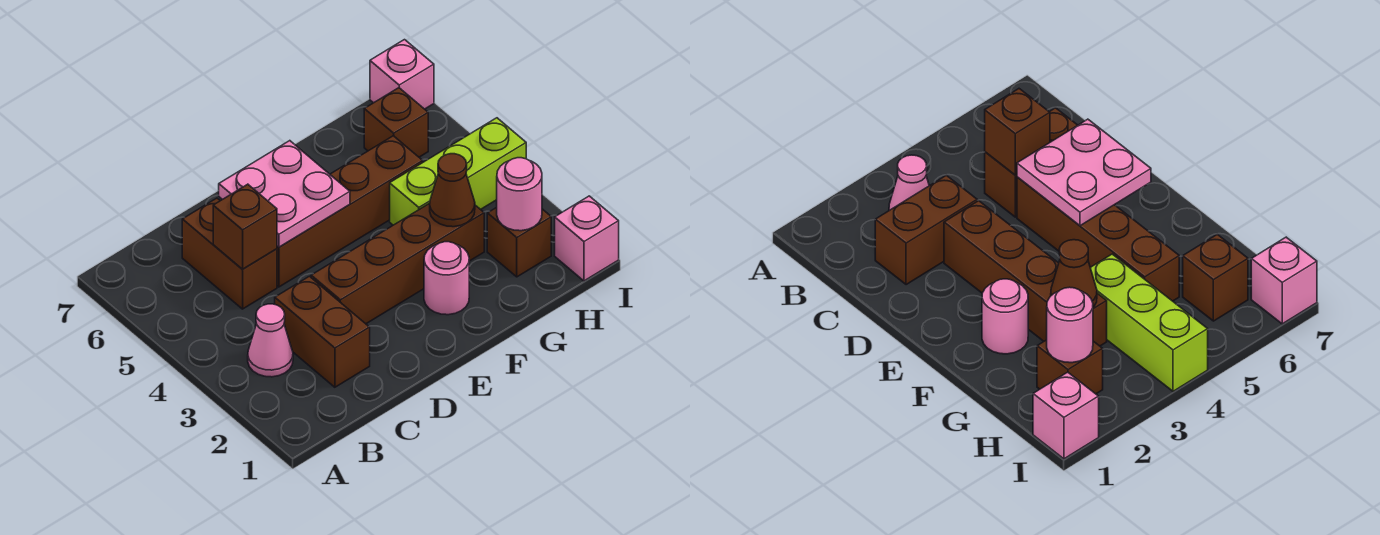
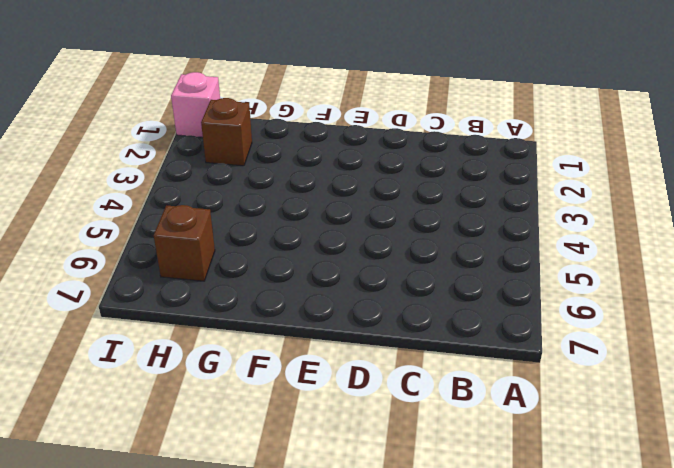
none -> pink 1x1 cone [248,304,293,377]
none -> brown 1x2 brick [275,276,370,387]
none -> brown 1x2 brick [182,198,277,309]

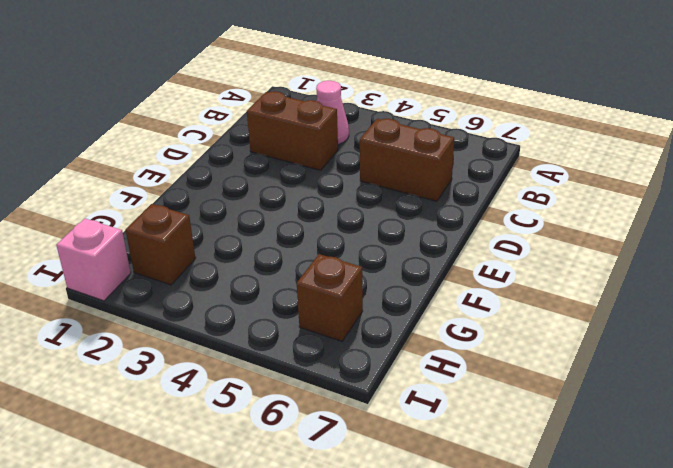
none -> brown 1x4 brick [311,203,484,324]
none -> brown 1x4 brick [277,136,423,287]
none -> pink 1x1 round brick [424,242,469,315]

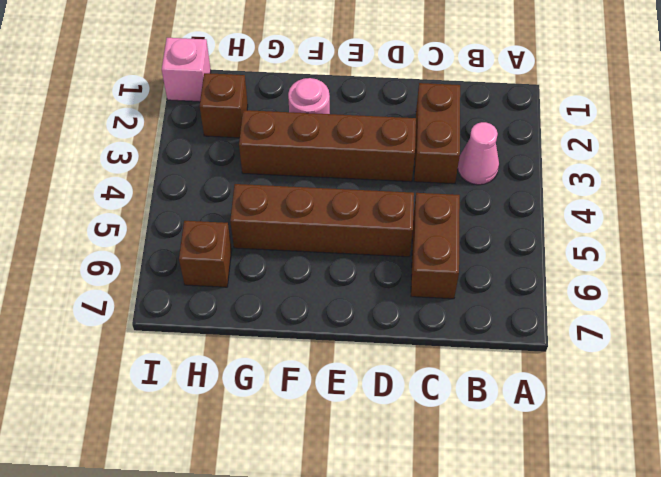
none -> lime 1x3 brick [390,118,526,225]
none -> pink 1x1 brick [370,40,434,109]
none -> brown 1x1 brick [213,184,277,269]

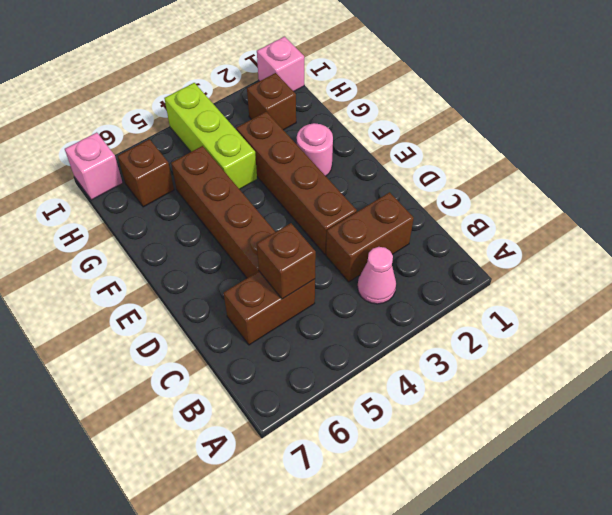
none -> pink 2x2 plate [219,141,350,247]
none -> brown 1x1 cone [430,154,475,227]
none -> pink 1x1 round brick [497,158,542,231]

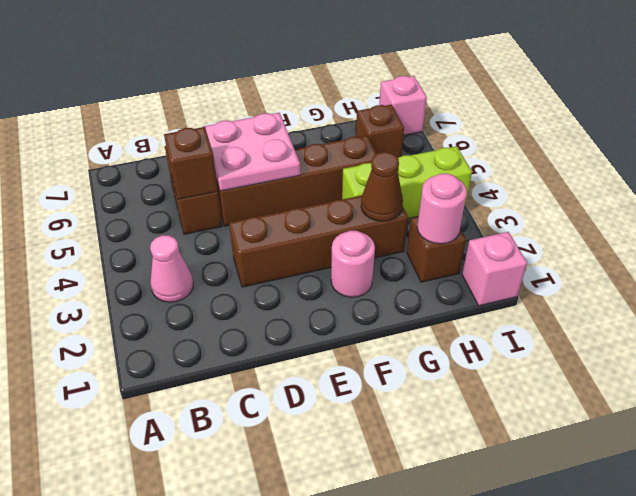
none -> brown 1x2 brick [275,276,370,387]

